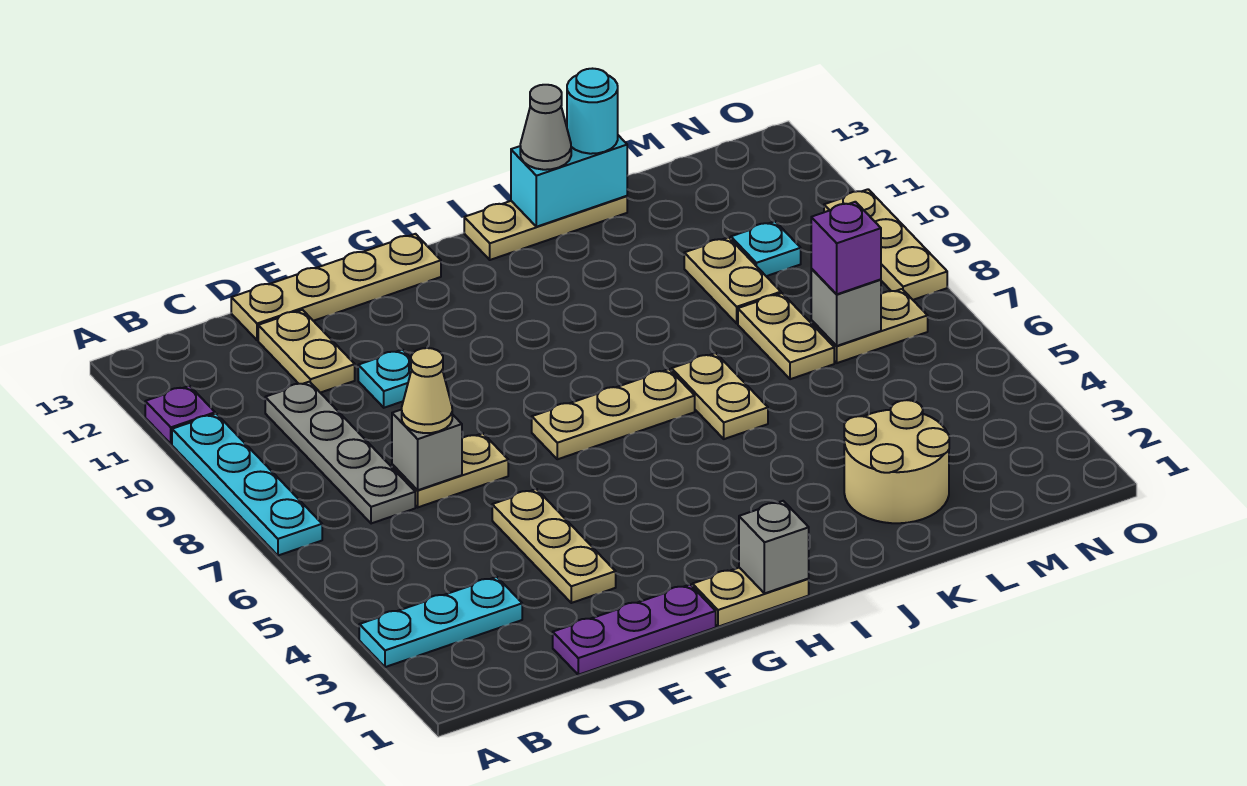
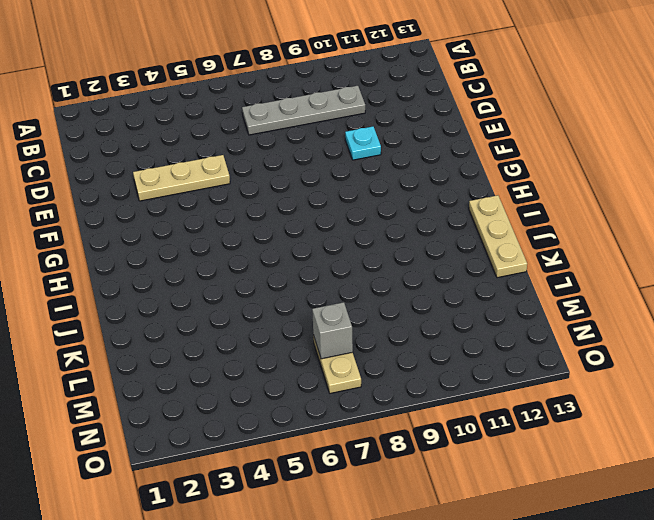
none -> cyan 1x3 plate [359,577,522,667]
none -> cyan 1x4 plate [172,414,322,556]
none -> purple 1x1 plate [145,386,215,444]

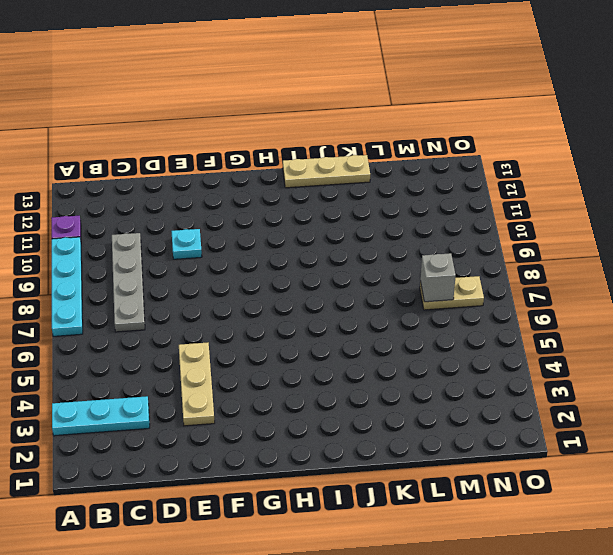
none -> purple 1x3 plate [553,585,716,675]
none -> tan 1x2 plate [392,433,508,507]
none -> tan 1x2 plate [258,310,355,393]

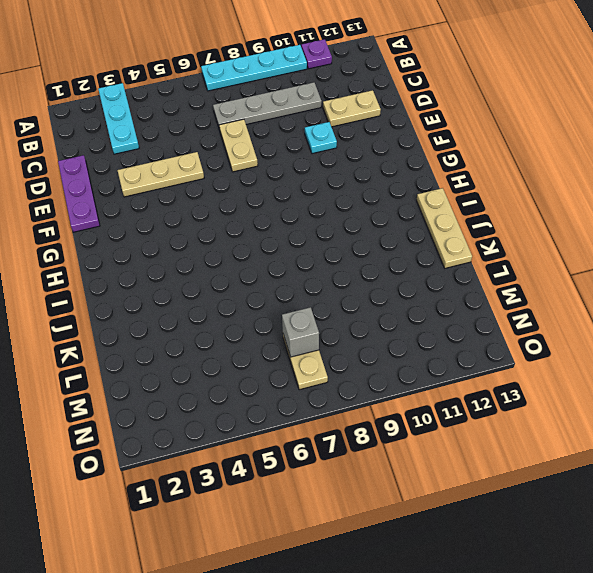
none -> tan 1x4 plate [231,234,441,340]
none -> tan 1x2 plate [692,568,809,627]
none -> tan 1x3 plate [532,369,695,459]

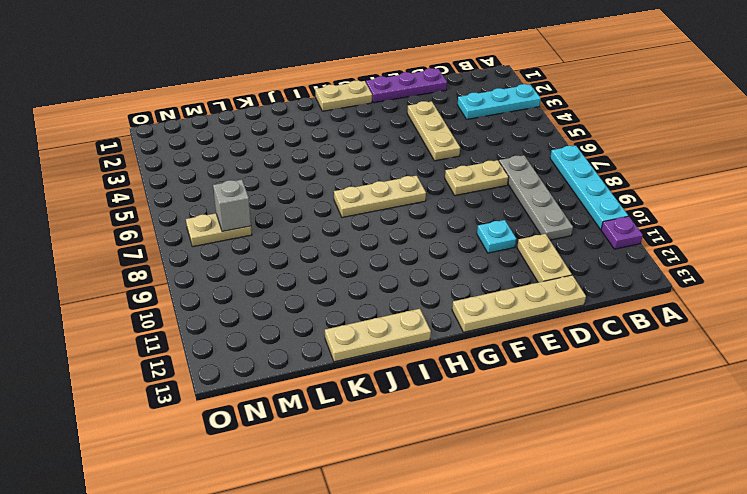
none -> tan 1x2 plate [672,353,768,439]
none -> tan 2x2 round brick [844,400,949,523]
none -> tan 1x2 plate [738,293,834,379]

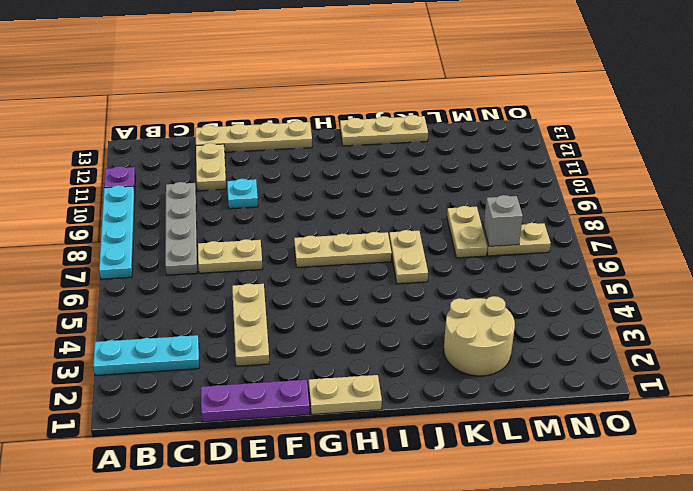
none -> tan 1x2 plate [684,237,781,323]
none -> cyan 1x1 plate [731,221,801,276]
none -> tan 1x3 plate [824,189,947,300]

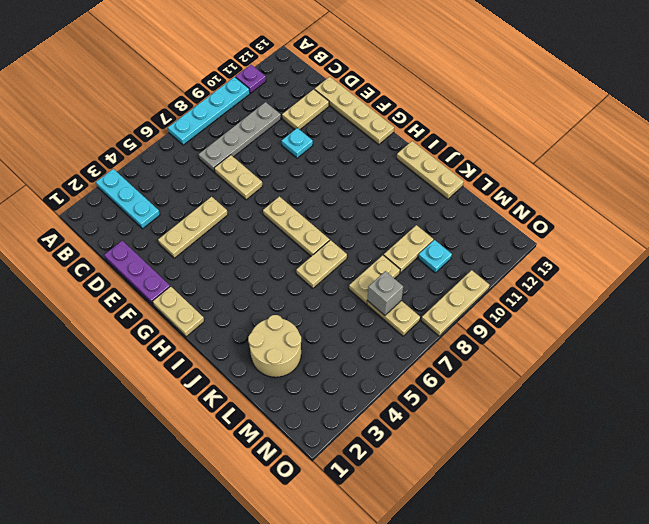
none -> grey 1x1 brick [392,410,462,490]
none -> grey 1x1 brick [739,501,809,593]
none -> cyan 1x2 brick [511,135,627,227]

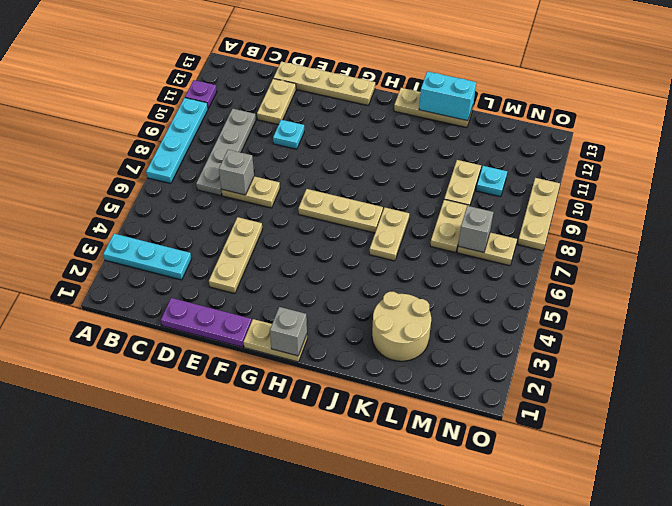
none -> tan 1x1 cone [402,348,452,433]
none -> grey 1x1 cone [520,85,571,170]
none -> cyan 1x1 round brick [567,69,618,154]

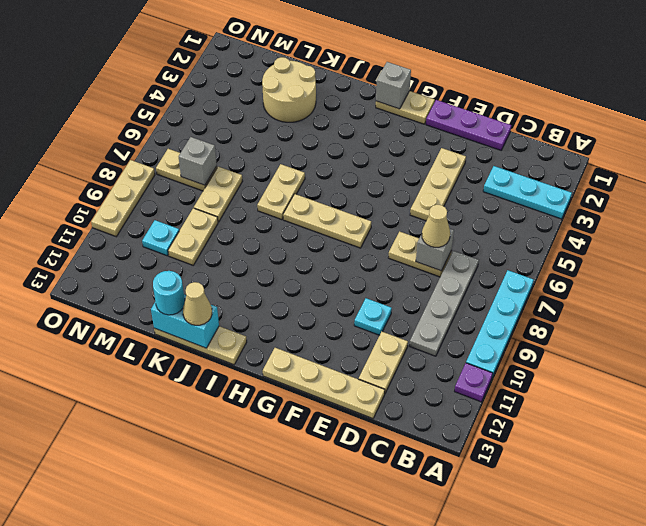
tan 1x1 cone [183,282,212,325] -> grey 1x1 cone [520,85,571,170]
none -> purple 1x1 brick [811,202,881,294]

